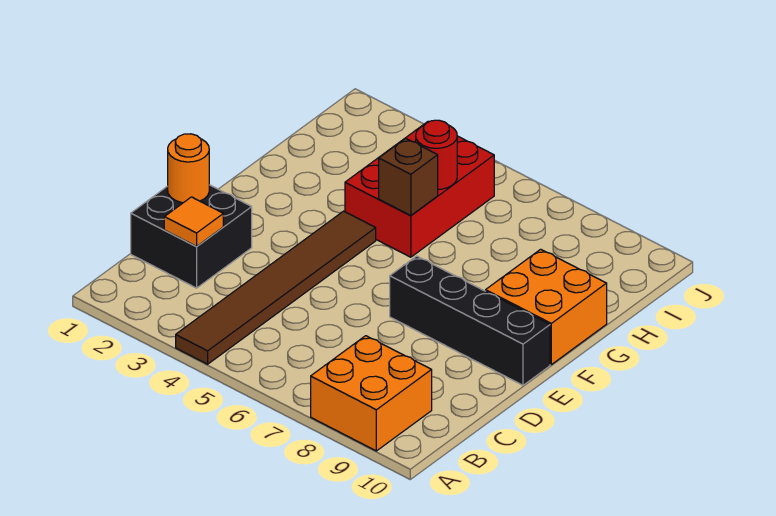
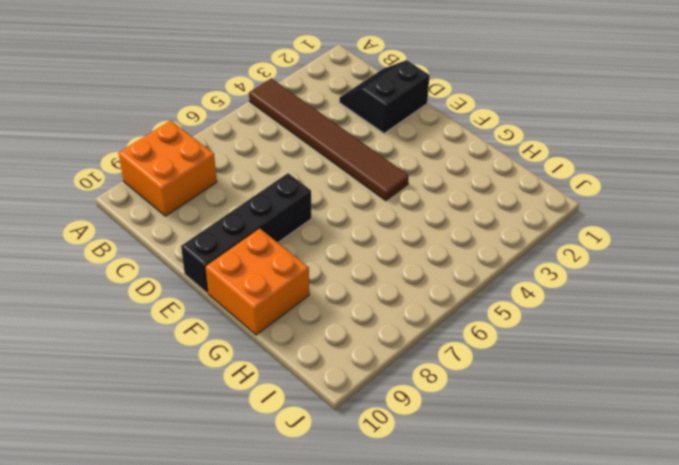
black 2x2 slope [339,60,430,133] -> black 2x2 brick [131,185,252,288]
none -> red 2x3 brick [345,121,494,257]
none -> orange 1x1 tile [164,197,223,246]

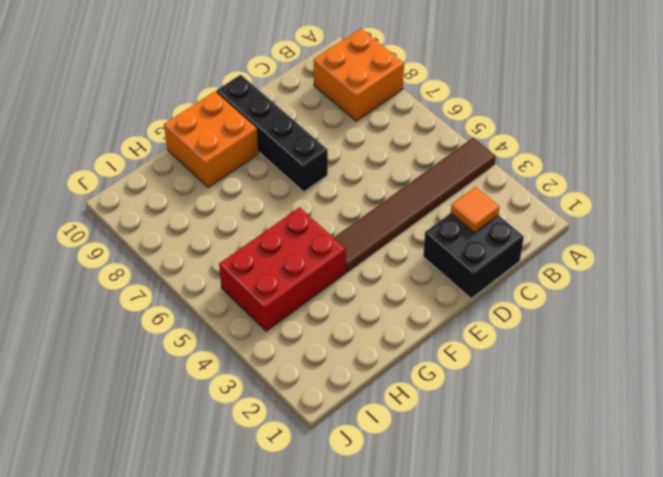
none -> orange 1x1 round brick [168,134,209,203]
none -> brown 1x1 brick [379,138,438,216]

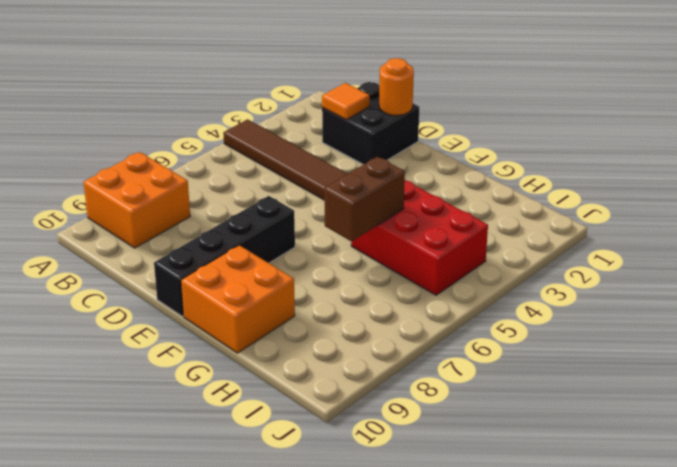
brown 1x2 brick [324,157,405,242] -> brown 1x1 brick [379,138,438,216]
none -> red 1x1 round brick [416,120,457,190]

